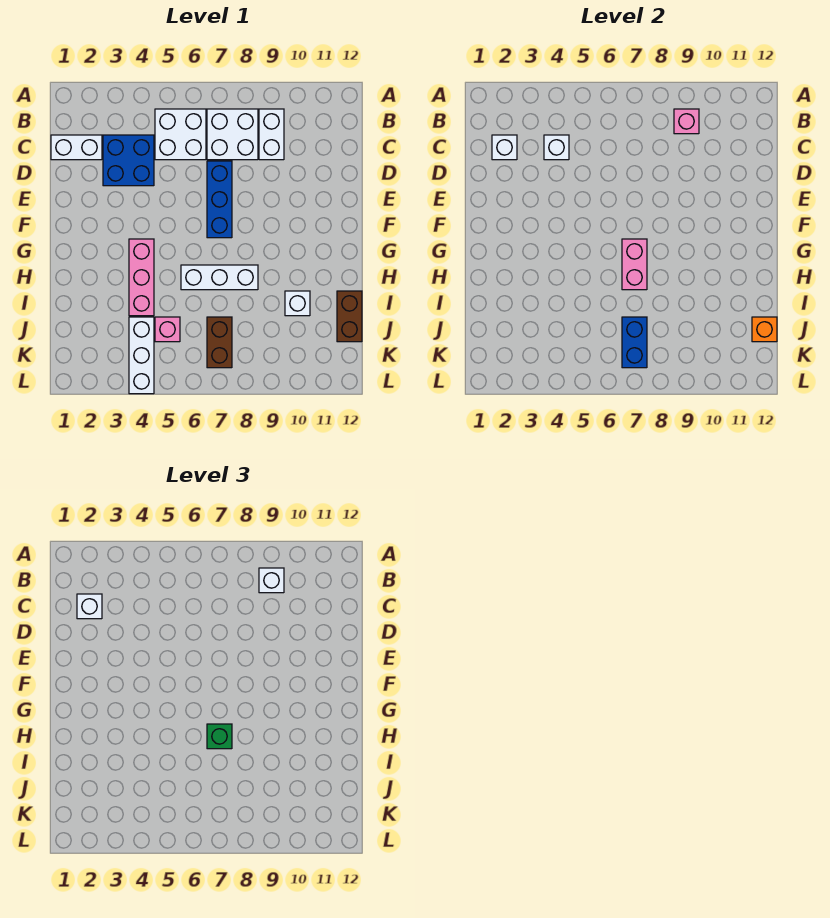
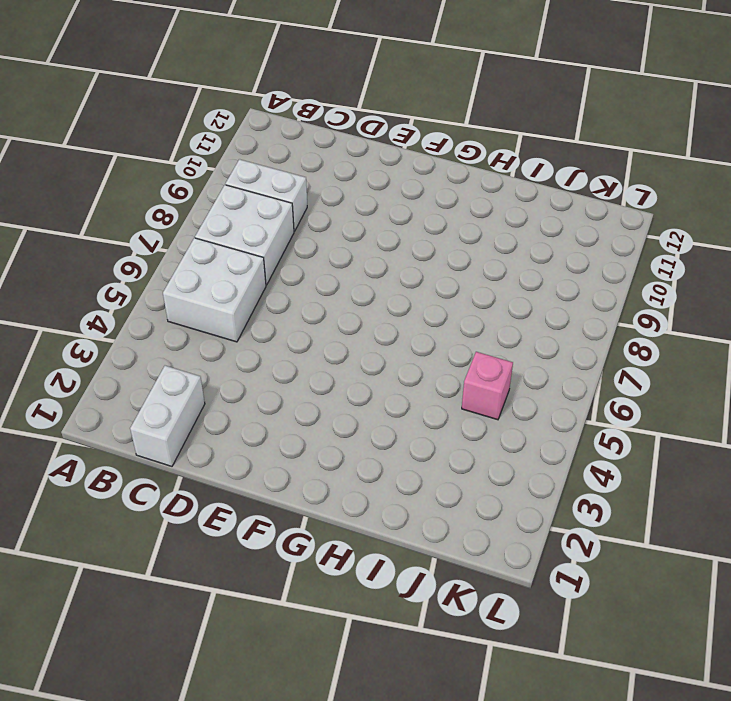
none -> blue 2x2 brick [103,135,154,186]
none -> blue 1x3 brick [207,161,232,238]
none -> pink 1x3 brick [129,239,154,316]

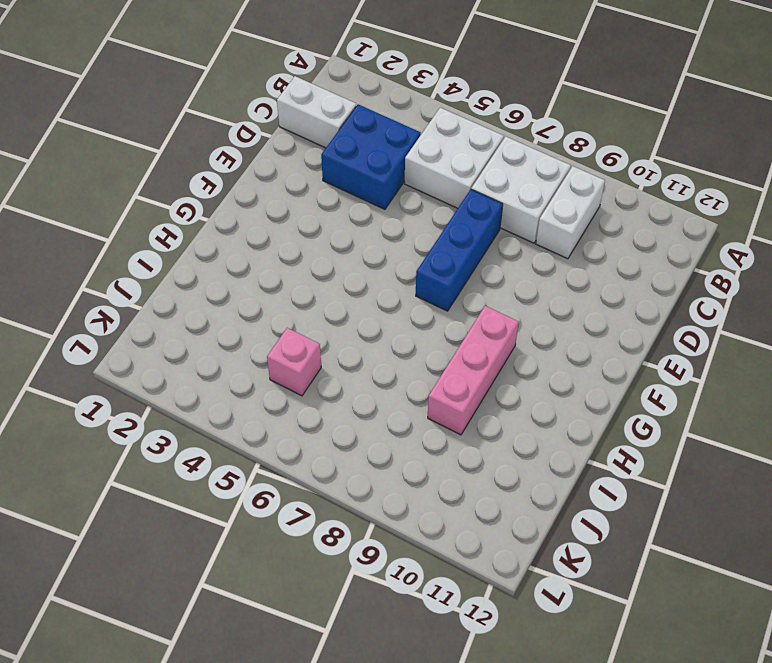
pink 1x3 brick [428,306,519,435] -> pink 1x3 brick moved to [129,239,154,316]
none -> white 1x3 brick [181,265,258,290]
none -> white 1x1 brick [285,291,310,316]
none -> brown 1x2 brick [337,291,362,342]

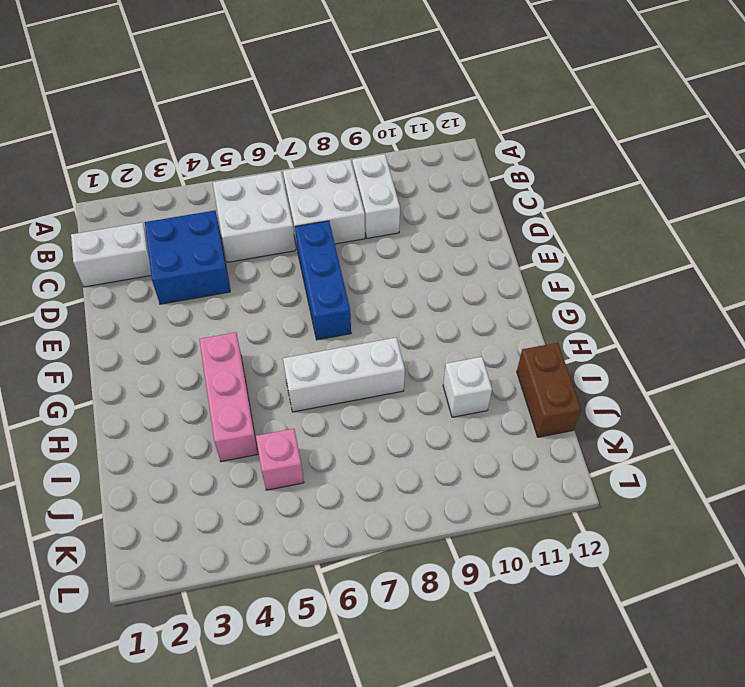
none -> white 1x3 brick [129,317,154,394]
none -> brown 1x2 brick [207,317,232,368]
none -> pink 1x1 brick [674,109,699,134]

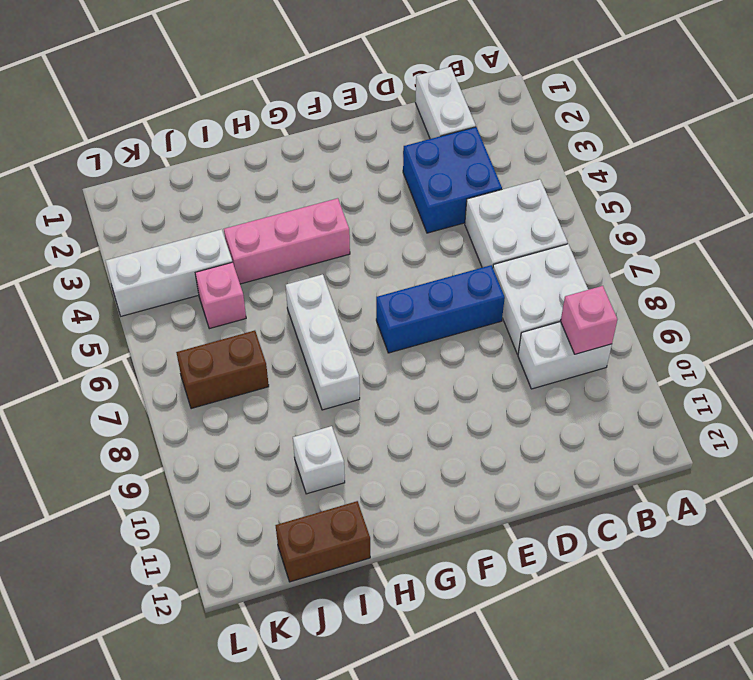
none -> white 1x1 brick [492,135,517,160]
none -> white 1x1 brick [544,135,569,160]
none -> pink 1x2 brick [622,239,647,290]

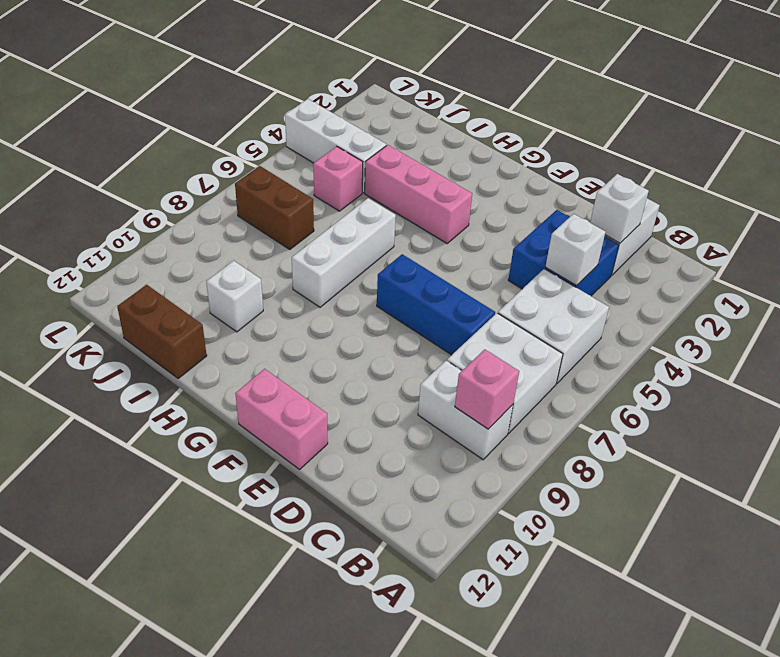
pink 1x2 brick [235,369,328,469] -> pink 1x2 brick moved to [622,239,647,290]
none -> blue 1x2 brick [622,317,647,368]
none -> orange 1x1 brick [752,317,777,342]
none -> white 1x1 brick [259,568,284,593]

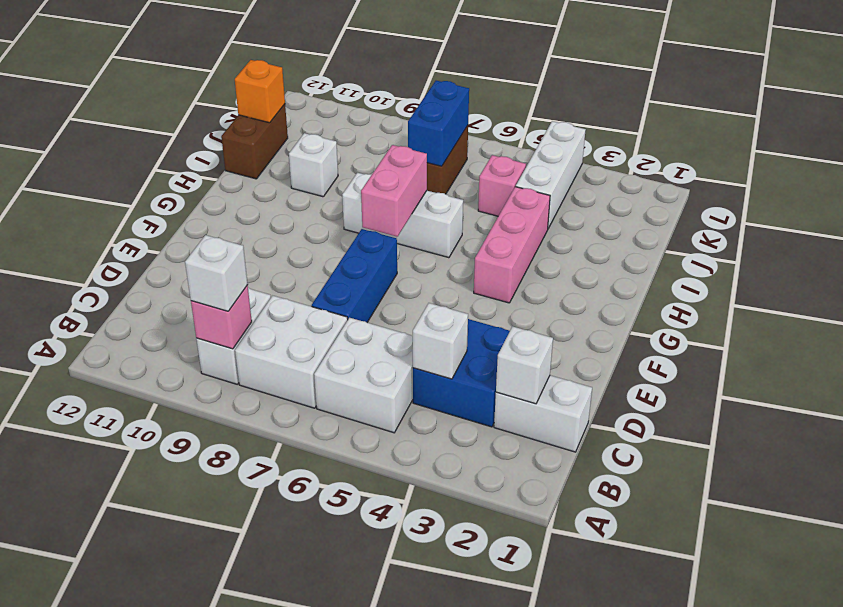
none -> white 1x1 brick [77,594,102,619]
none -> green 1x1 brick [207,724,232,749]

